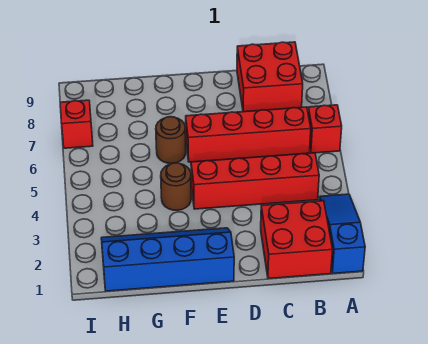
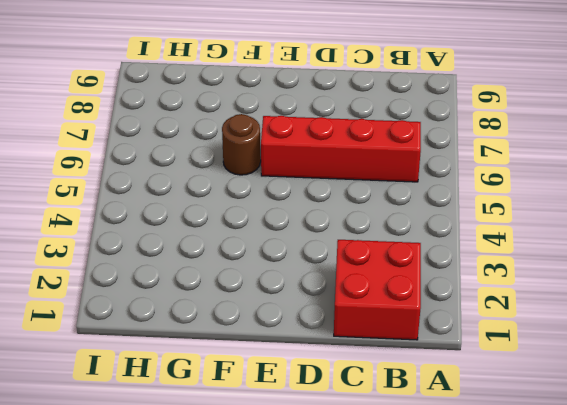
none -> blue 1x3 slope [319,194,365,273]
none -> red 1x1 brick [308,105,342,153]

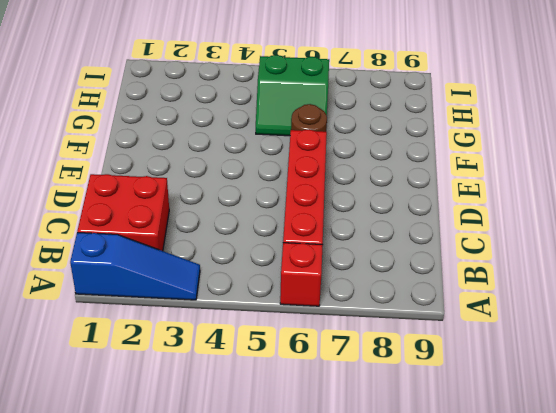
green 2x2 slope [256,55,329,136] -> none
none -> red 1x4 brick [191,153,319,209]
none -> red 2x2 brick [237,42,303,112]

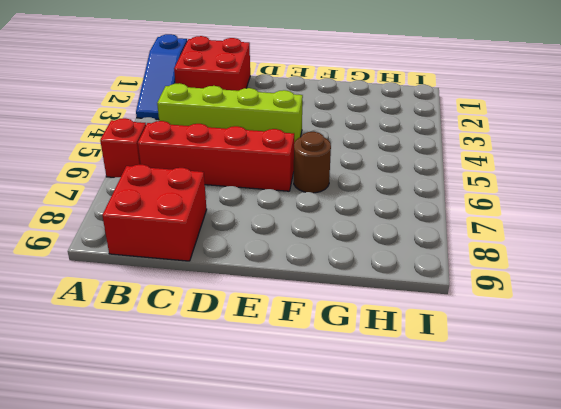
lime 1x4 brick [157,83,303,142] -> red 1x4 brick [191,153,319,209]
none -> blue 2x4 slope [101,228,234,291]
none -> brown 1x1 round brick [161,163,191,210]

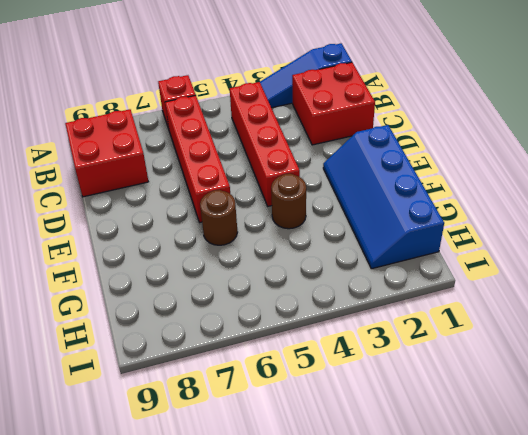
none -> red 1x1 brick [60,100,93,148]

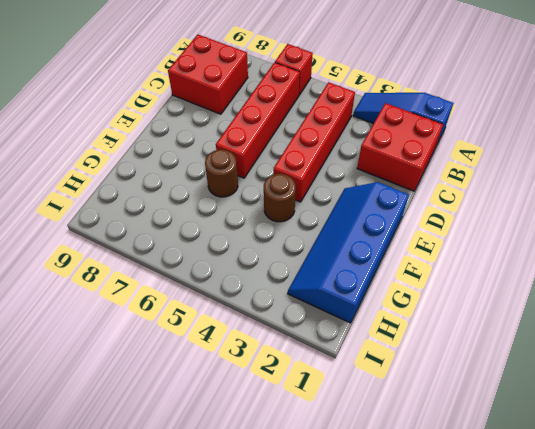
none -> red 1x1 brick [60,100,93,148]

